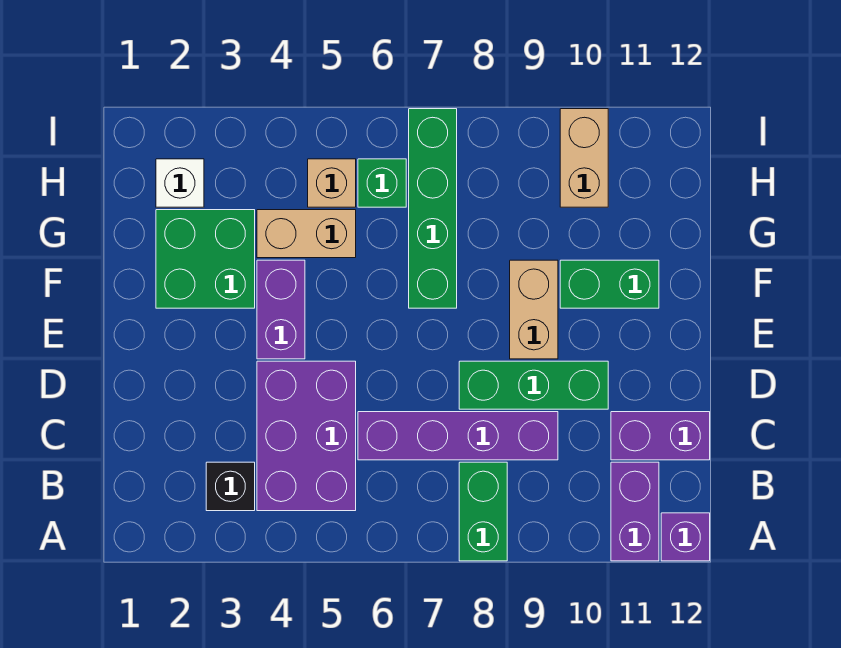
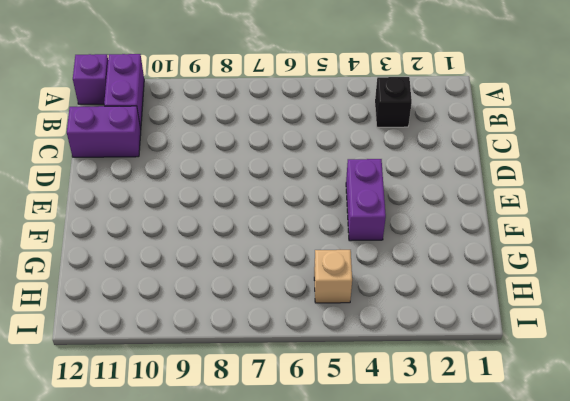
none -> green 1x2 brick [459,462,507,561]
none -> purple 2x3 brick [257,361,356,511]
none -> purple 1x4 brick [358,412,558,460]

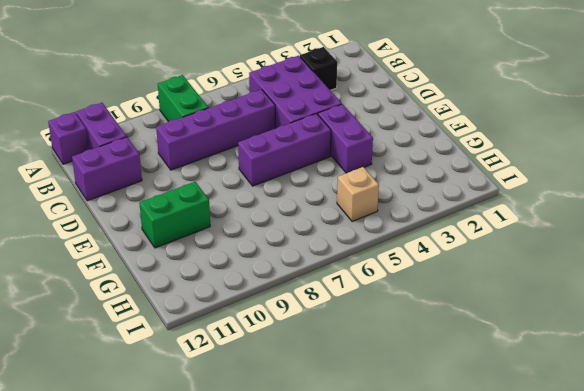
purple 1x3 brick [238,114,331,186] -> none
none -> green 1x3 brick [459,361,608,409]
none -> tan 1x2 brick [510,260,558,359]
none -> green 2x2 brick [156,210,255,308]

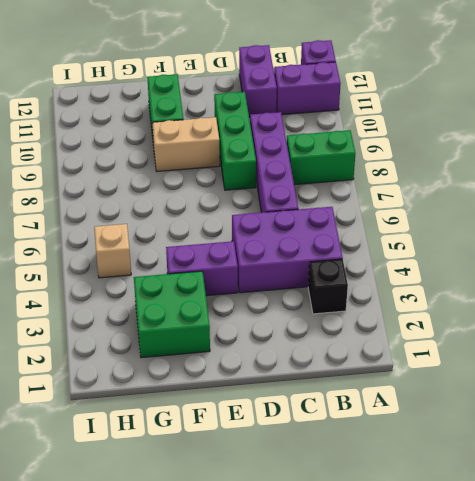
none -> green 1x4 brick [409,109,457,308]
none -> tan 1x2 brick [257,210,356,258]
none -> white 1x1 brick [156,159,204,207]

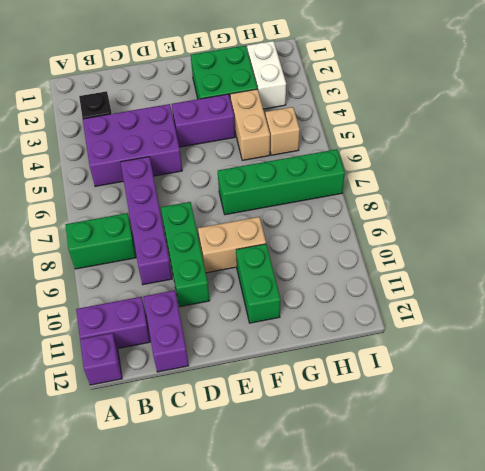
white 1x2 brick [247,41,286,109] -> white 1x1 brick [156,159,204,207]
none -> green 1x1 brick [358,159,406,207]
none -> tan 1x2 brick [560,109,608,207]

